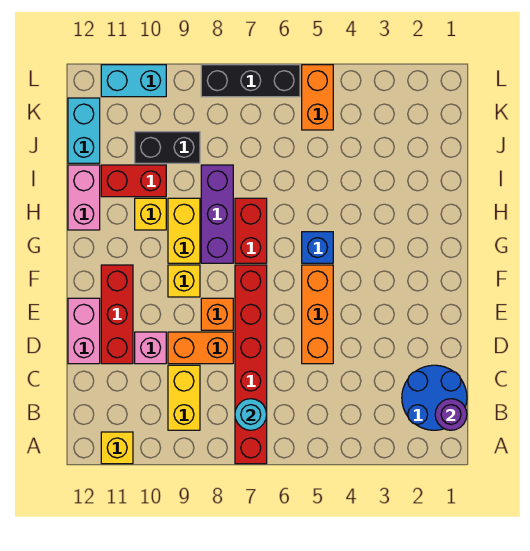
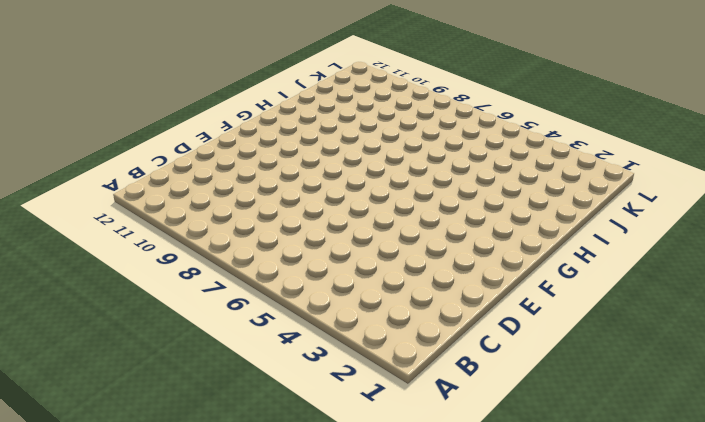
none -> red 1x6 brick [235,265,267,464]
none -> yellow 1x1 brick [101,432,133,464]
none -> blue 2x2 round brick [402,365,467,430]

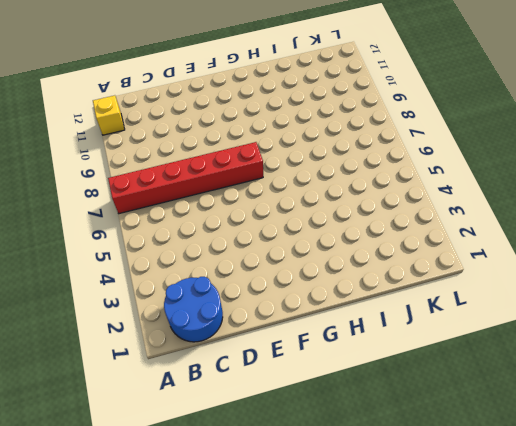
none -> yellow 1x2 brick [168,365,200,430]
none -> orange 1x3 brick [302,265,333,364]
none -> orange 1x2 brick [168,332,233,364]

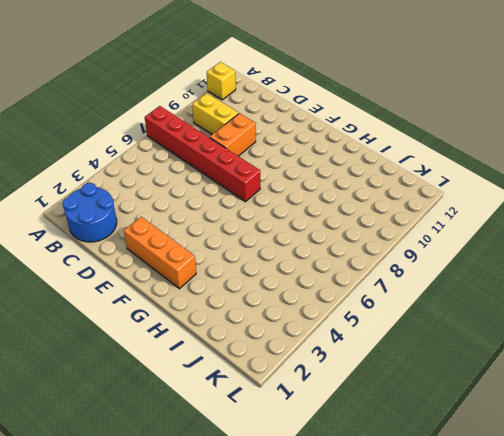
orange 1x3 brick [124,217,196,289] -> orange 1x3 brick moved to [302,265,333,364]
none -> pink 1x1 brick [135,332,166,364]
none -> red 1x3 brick [101,265,133,364]
none -> pink 1x2 brick [68,298,100,364]

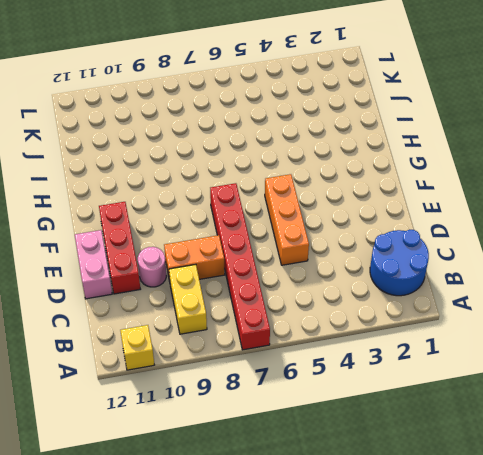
pink 1x1 round brick [138,247,166,287] -> pink 1x1 brick [135,332,166,364]
none -> orange 1x1 brick [201,298,233,330]
none -> yellow 1x1 brick [168,265,200,297]
none -> blue 1x1 brick [302,232,333,263]

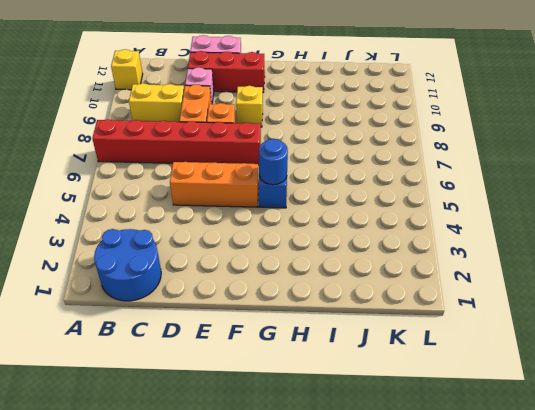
blue 1x1 round brick [259,139,288,185] -> none
none -> red 1x2 brick [235,198,267,263]
none -> purple 1x3 brick [201,165,233,263]
none -> yellow 1x2 brick [168,198,200,263]

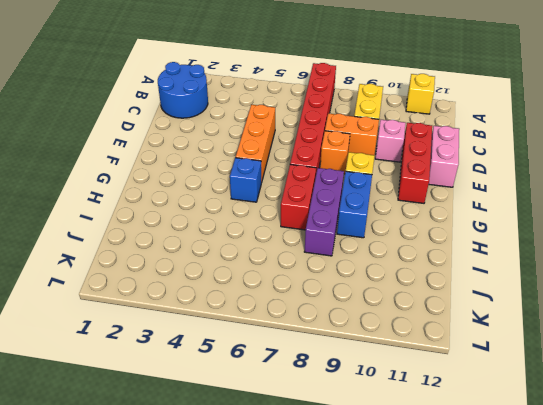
blue 1x2 brick [337,171,372,238] -> yellow 1x2 brick [168,198,200,263]
none -> yellow 1x1 brick [135,198,166,230]
none -> pink 1x2 brick [68,165,100,230]
none -> red 1x2 brick [101,165,166,197]

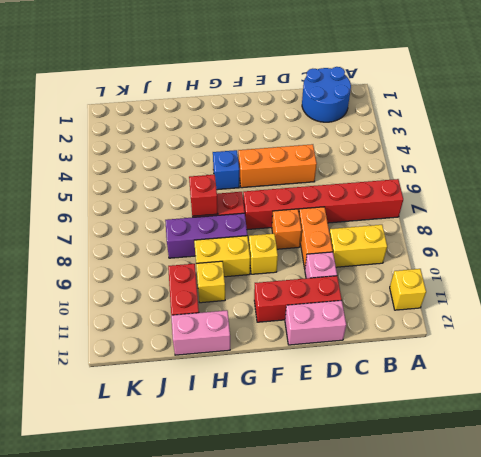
red 1x1 brick [189,175,218,216] -> none
none -> black 1x2 brick [135,132,200,163]
none -> cyan 1x2 brick [68,98,100,163]
none -> orange 1x2 brick [302,65,333,130]

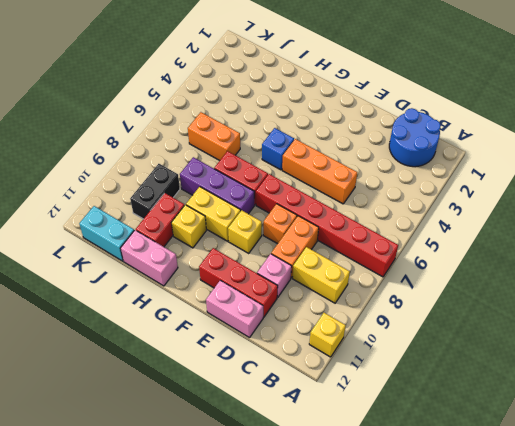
orange 1x2 brick [188,112,240,161] -> orange 1x2 brick moved to [302,65,333,130]
none -> black 1x3 brick [201,65,300,97]
none -> cyan 1x2 brick [101,65,166,97]
none -> purple 1x1 round brick [435,399,467,430]

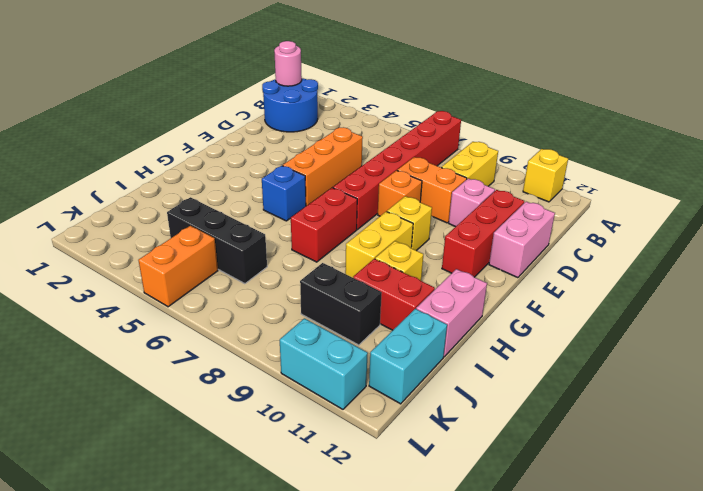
pink 1x1 round brick [274,41,302,86] -> purple 1x1 round brick [435,399,467,430]
black 1x3 brick [167,197,267,284] -> black 1x3 brick moved to [201,65,300,97]
none -> purple 1x3 brick [201,165,233,263]
none -> cyan 1x1 round brick [235,399,267,430]

